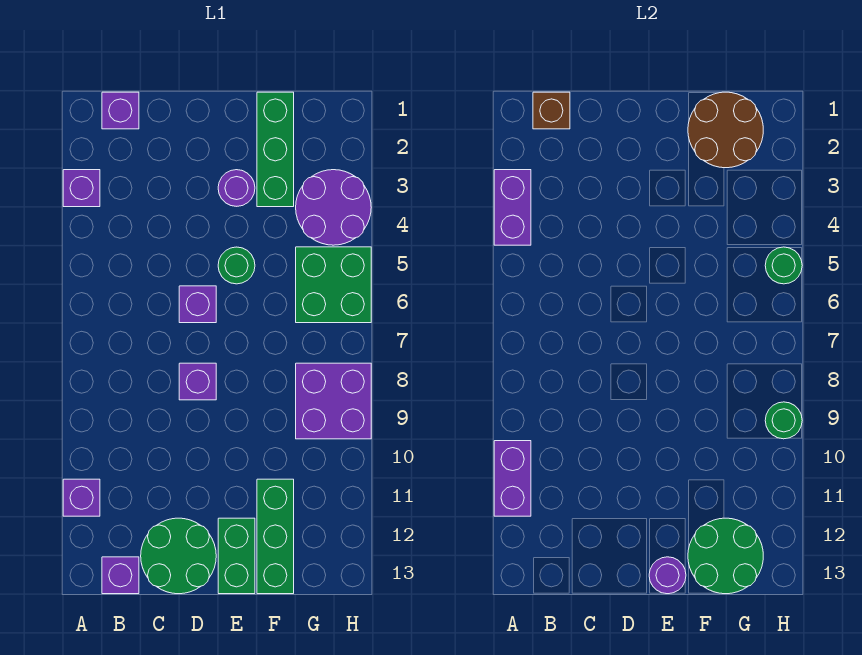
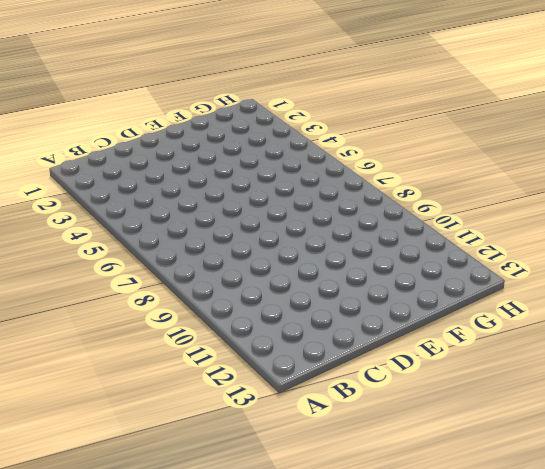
none -> purple 1x1 brick [63,170,100,207]
none -> purple 1x1 brick [63,479,100,516]
none -> purple 1x1 brick [102,92,139,129]

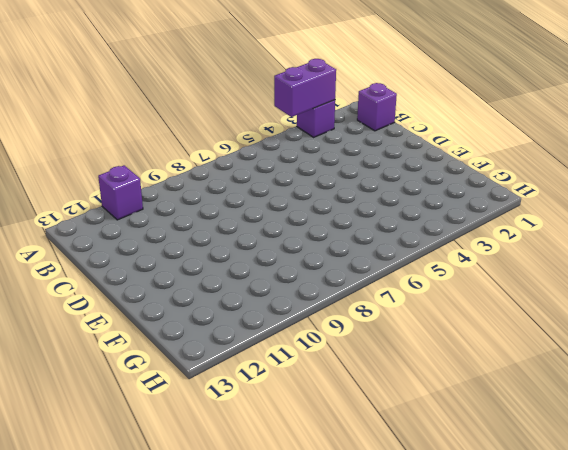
none -> purple 1x1 brick [102,557,139,594]
none -> green 2x2 round brick [141,518,216,594]
none -> purple 1x1 brick [179,286,216,323]

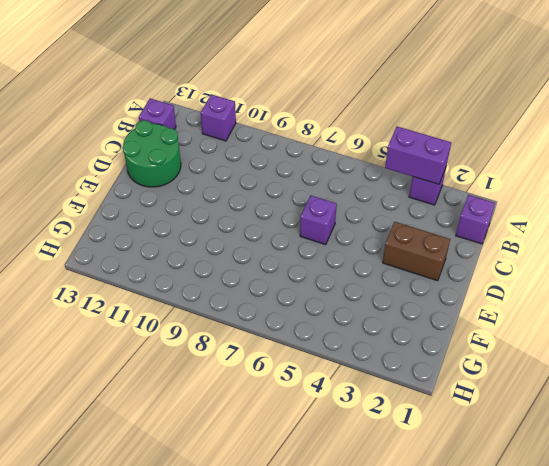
brown 1x2 brick [383,222,450,281] -> none
none -> purple 1x1 brick [179,363,216,400]
none -> purple 1x1 round brick [218,170,255,206]
none -> green 1x1 round brick [218,247,255,284]

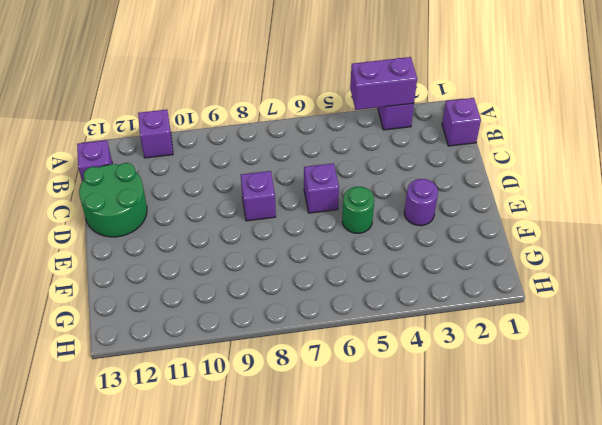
none -> green 1x2 brick [218,518,255,594]
none -> green 1x3 brick [257,92,294,207]
none -> green 1x3 brick [257,479,294,594]

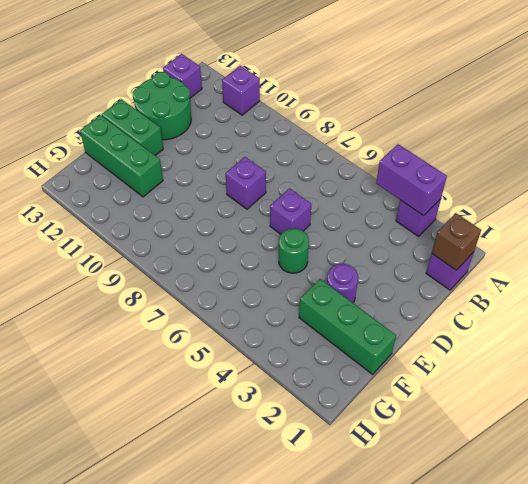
none -> purple 2x2 round brick [296,170,371,245]
none -> green 2x2 brick [296,247,371,323]
none -> purple 2x2 brick [296,363,371,439]

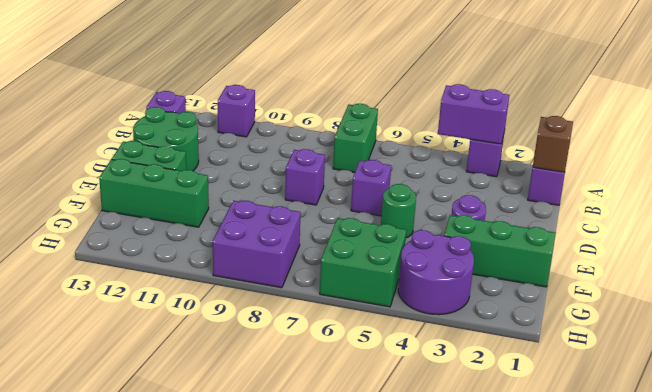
green 1x2 brick [333,104,378,172] -> none
none -> purple 1x2 brick [494,441,531,516]
none -> purple 1x1 round brick [649,557,686,594]
none -> brown 2x2 round brick [688,92,763,168]

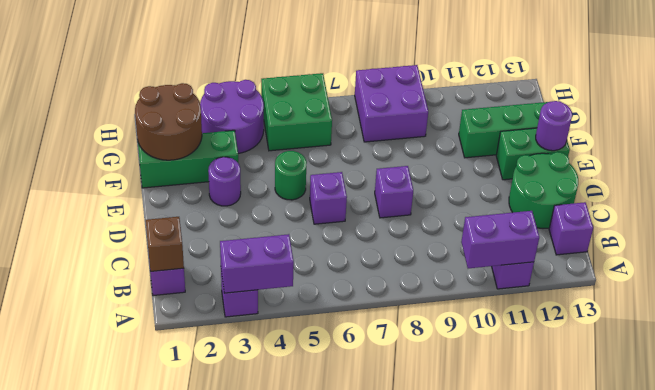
none -> green 2x2 round brick [688,518,763,594]
none -> green 1x1 round brick [765,247,802,284]
none -> green 1x1 round brick [765,402,802,439]

